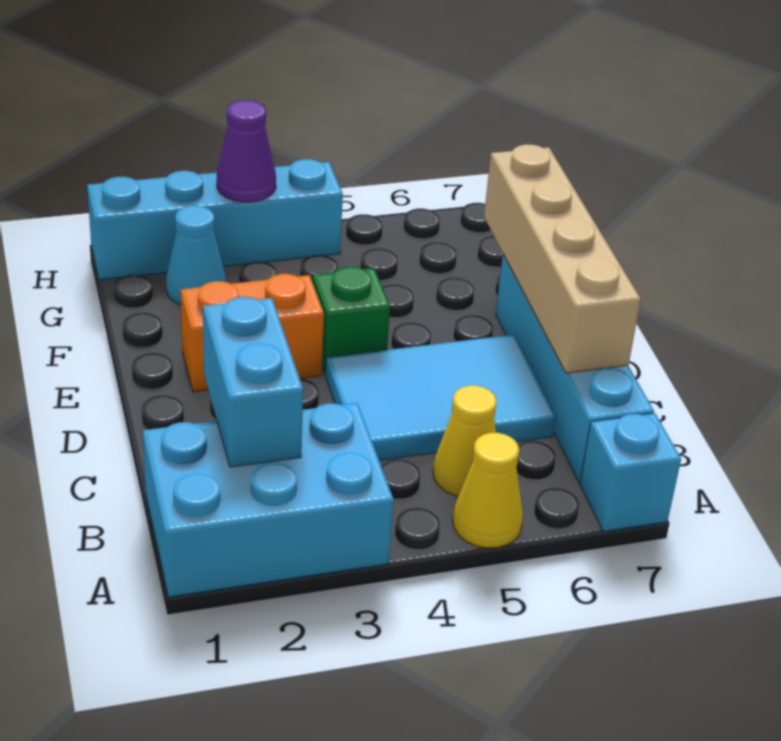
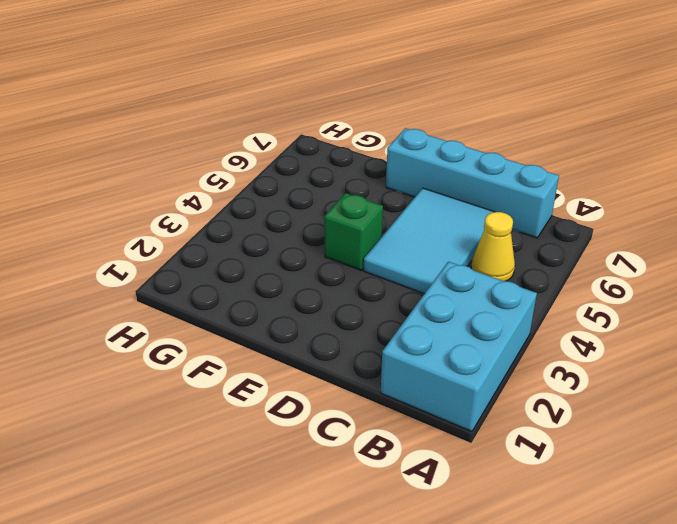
none -> yellow 1x1 cone [453,433,523,548]
none -> cyan 1x1 brick [580,413,681,532]
none -> orange 1x2 brick [181,274,324,392]

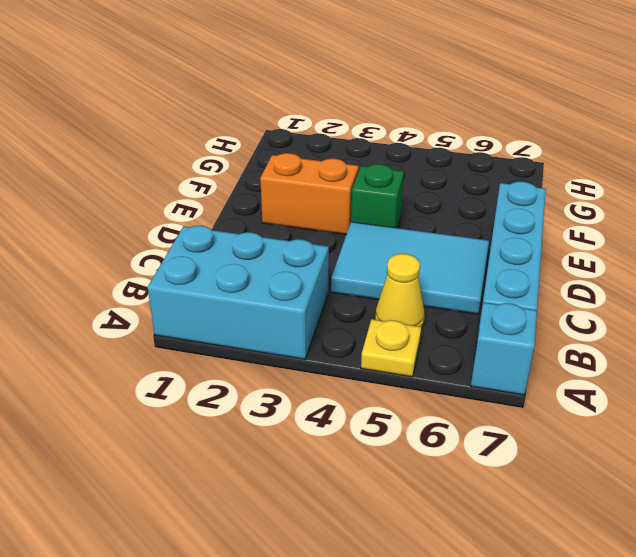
yellow 1x1 plate [361,319,421,377] -> yellow 1x1 cone [453,433,523,548]
none -> cyan 1x1 cone [166,205,226,305]
none -> cyan 1x4 brick [87,159,343,280]
none -> cyan 1x2 brick [203,297,303,467]

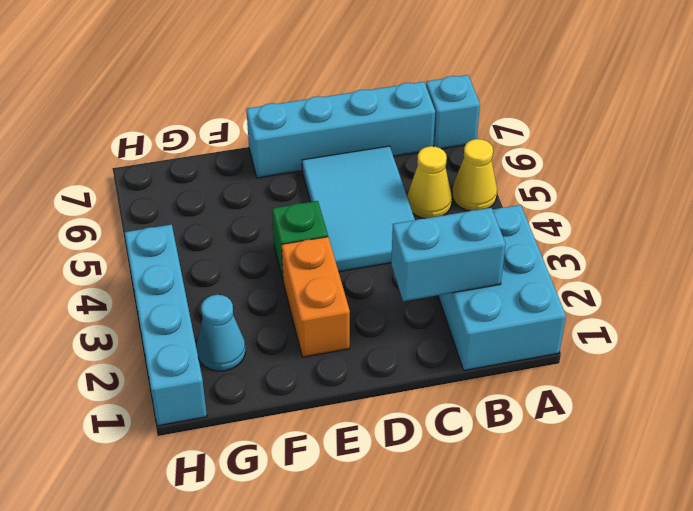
none -> tan 1x4 brick [484,144,641,373]
none -> purple 1x1 cone [217,100,276,202]

